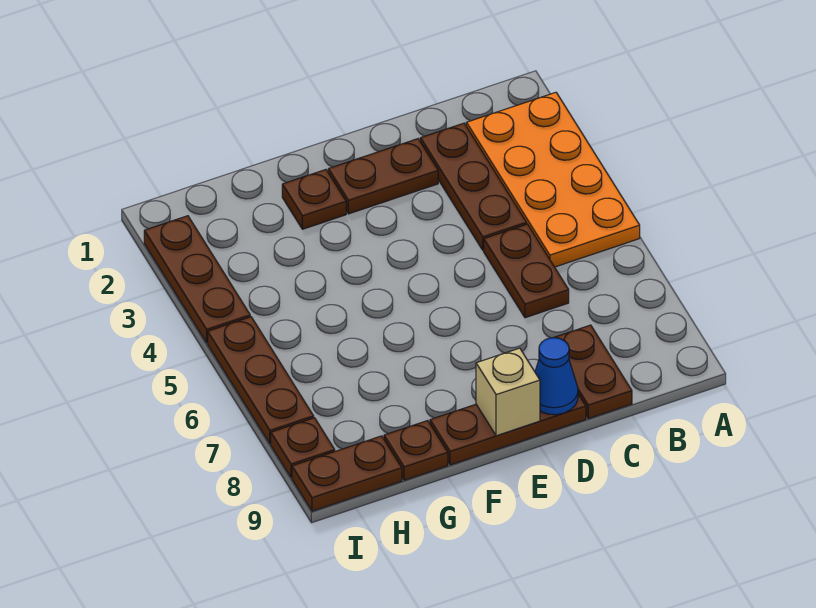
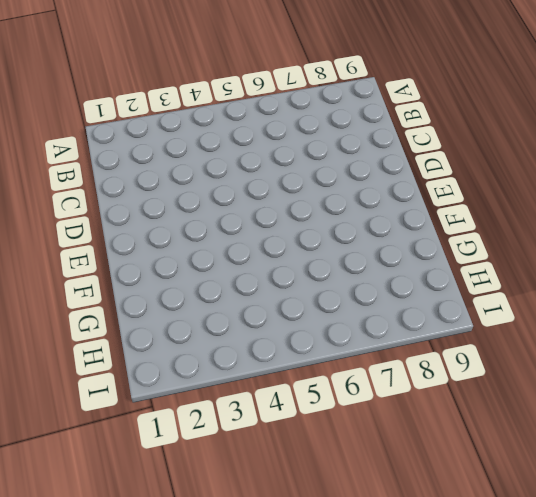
none -> orange 2x4 plate [466,92,640,267]
none -> brown 1x3 plate [420,123,527,250]
none -> brown 1x2 plate [484,224,569,318]

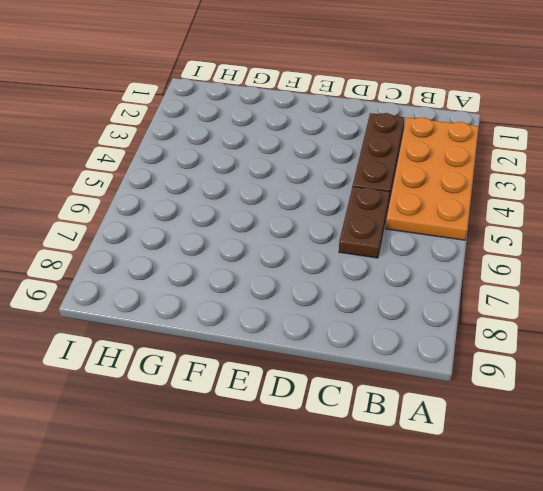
none -> brown 1x2 plate [554,325,632,419]
none -> brown 1x2 plate [328,139,438,214]
none -> brown 1x3 plate [430,394,586,465]

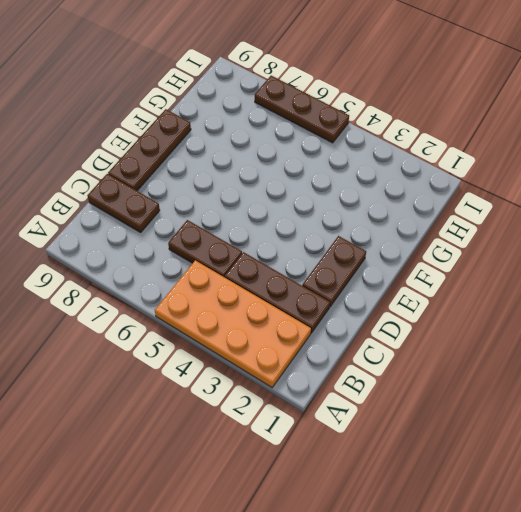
none -> brown 1x1 plate [282,170,346,229]
none -> brown 1x1 plate [384,421,448,480]
none -> brown 1x2 plate [292,436,402,511]

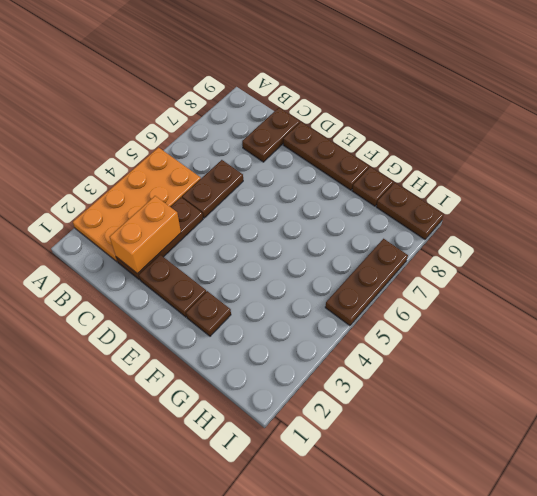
orange 1x2 brick [110,196,181,274] -> none
none -> brown 1x3 plate [144,216,250,343]
none -> brown 1x1 plate [271,418,335,478]
none -> blue 1x1 cone [535,338,578,415]

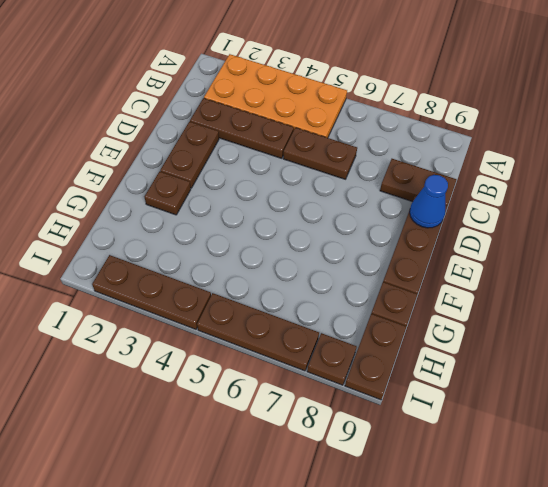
none -> tan 1x1 brick [476,348,540,436]

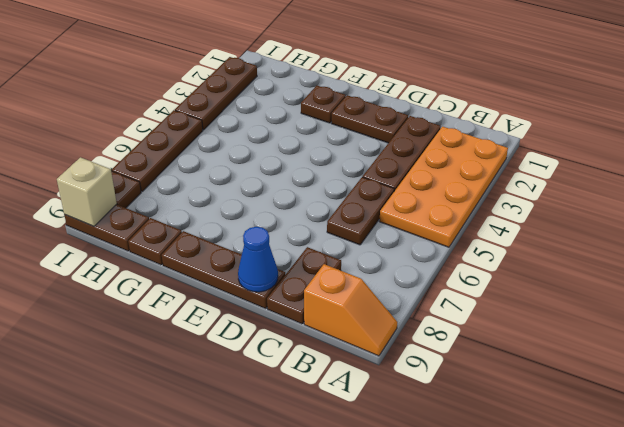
orange 1x2 slope [304,264,397,356] -> none
tan 1x1 brick [57,157,117,226] -> tan 1x1 brick moved to [476,348,540,436]

